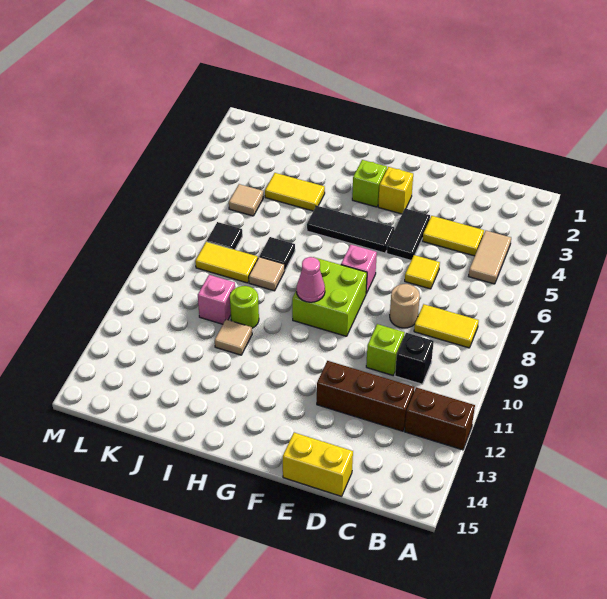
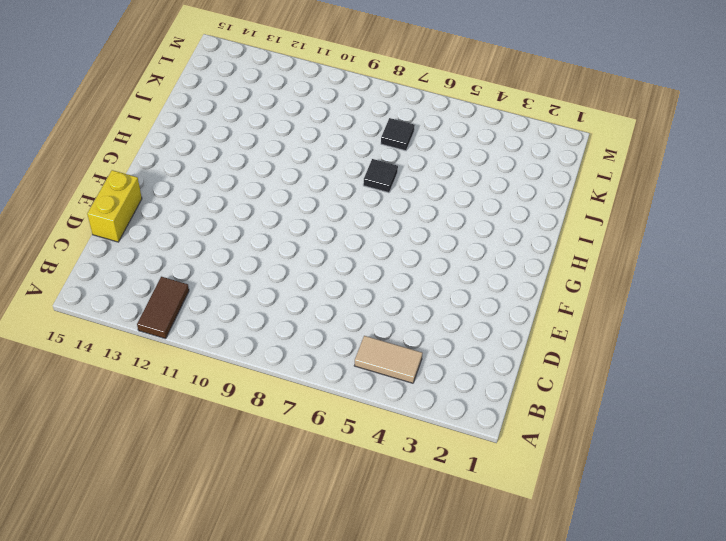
brown 1x2 tile [137,277,189,339] -> brown 1x2 brick [405,387,475,450]
none -> yellow 1x2 tile [414,304,479,348]
none -> yellow 1x2 tile [423,216,484,256]
none -> black 1x1 brick [395,333,434,384]

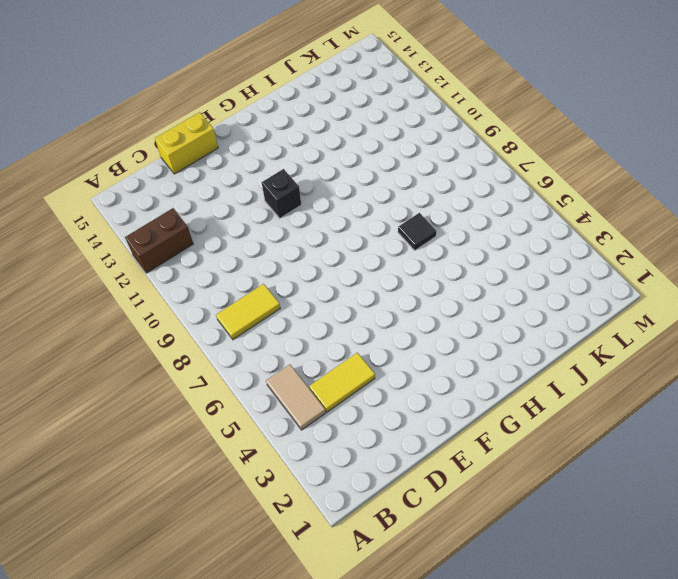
black 1x1 brick [262,169,301,218] -> black 1x1 brick moved to [395,333,434,384]
none -> brown 1x3 brick [317,361,414,431]
none -> yellow 1x1 tile [405,255,440,289]
none -> tan 1x1 round brick [390,284,420,328]

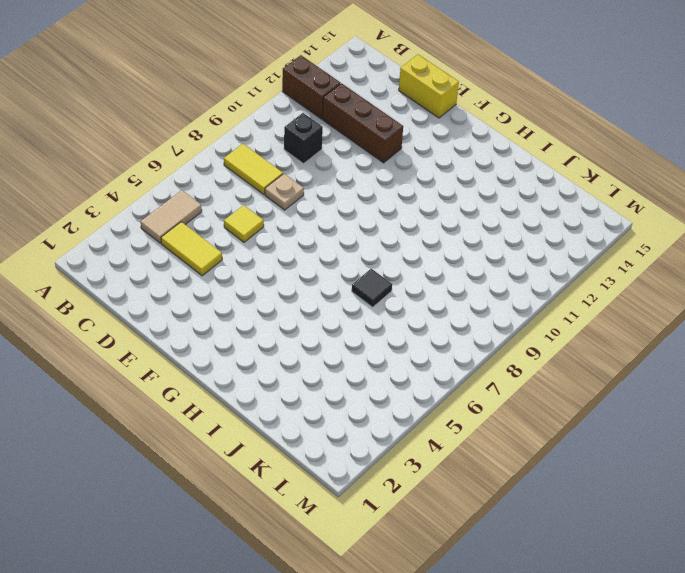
tan 1x1 plate [265,174,304,210] -> tan 1x1 round brick [390,284,420,328]
none -> lime 1x1 brick [366,324,405,376]
none -> black 1x2 tile [387,208,430,260]
none -> yellow 1x1 brick [378,167,413,214]

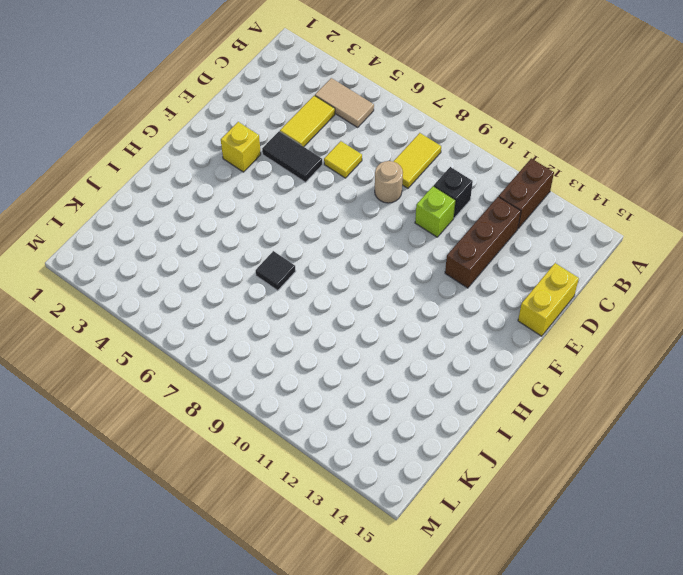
none -> black 1x3 tile [307,206,394,253]
none -> pink 1x1 brick [341,245,377,294]
none -> lime 2x2 brick [292,258,367,336]

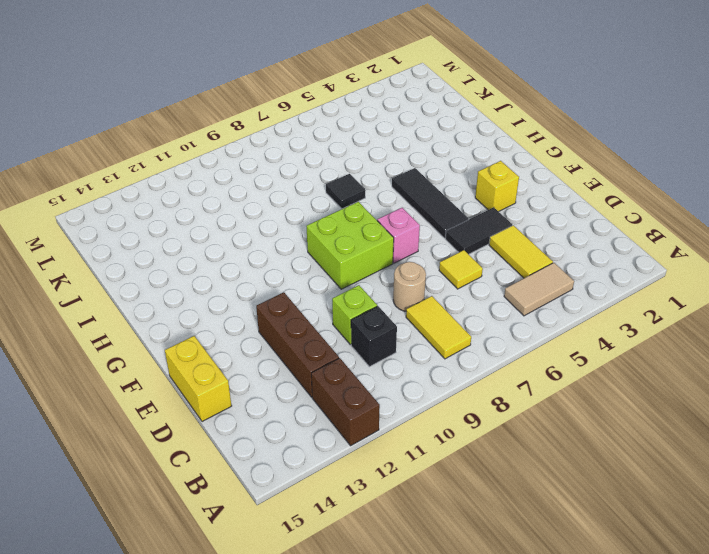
none -> lime 1x1 brick [352,160,387,207]
none -> yellow 1x2 tile [265,173,325,211]
none -> tan 1x1 tile [249,257,285,291]

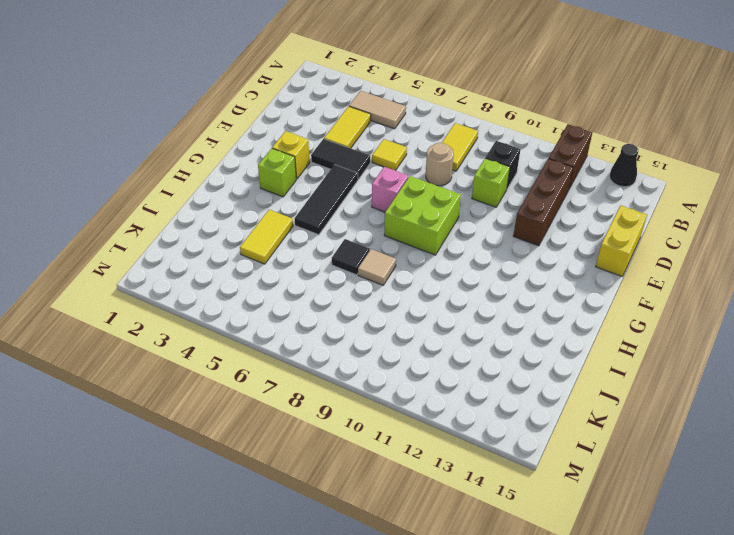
black 1x1 cone [610,144,638,187] -> none
none -> lime 1x1 round brick [230,286,259,328]
none -> tan 1x1 tile [215,320,252,355]
none -> yellow 1x2 tile [195,242,258,283]

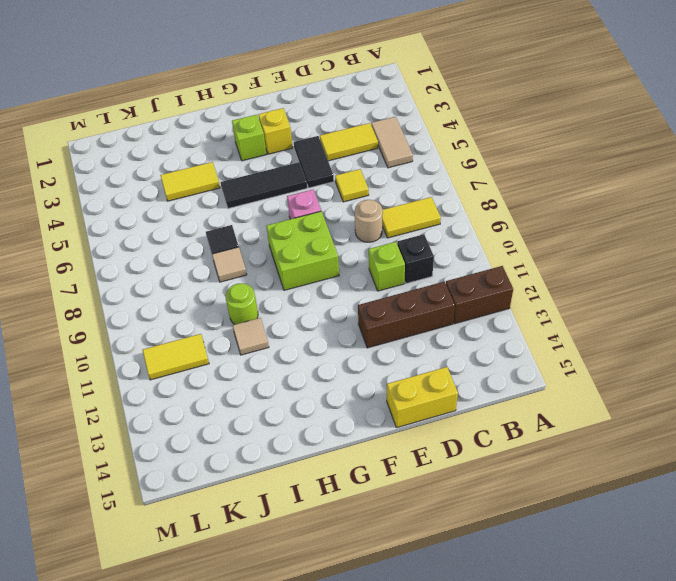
yellow 1x2 tile [143,334,209,380] -> yellow 1x2 tile moved to [195,242,258,283]
none -> pink 1x1 brick [198,275,235,324]
none -> tan 1x1 tile [229,184,263,216]
none -> black 1x1 tile [207,222,242,250]

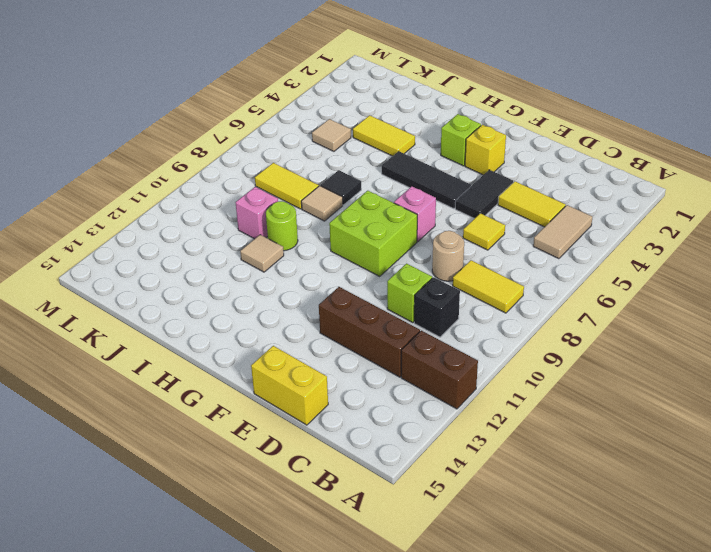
none -> black 1x1 tile [207,222,242,250]
none -> pink 1x1 cone [297,257,325,302]

